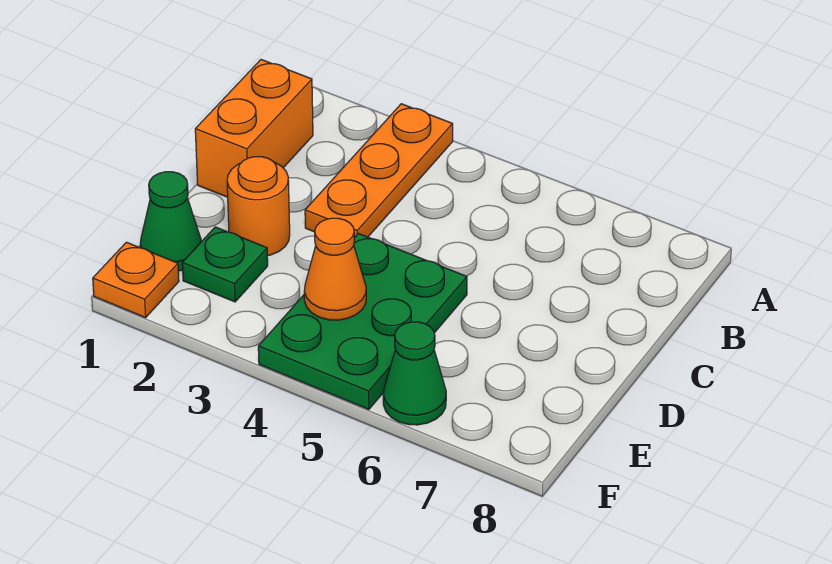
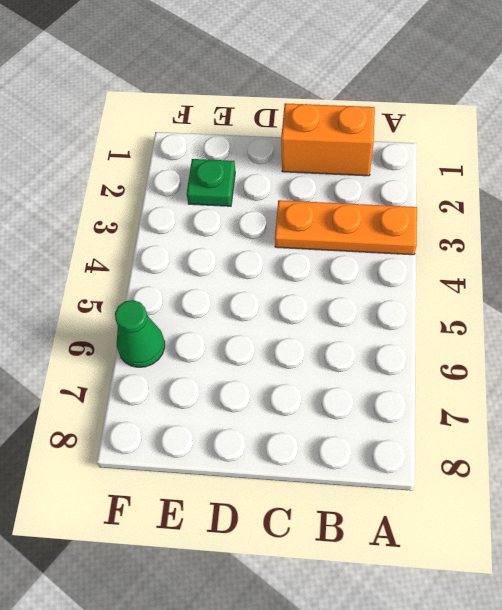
none -> orange 1x1 round brick [227,157,290,256]
none -> green 2x3 plate [258,234,467,409]

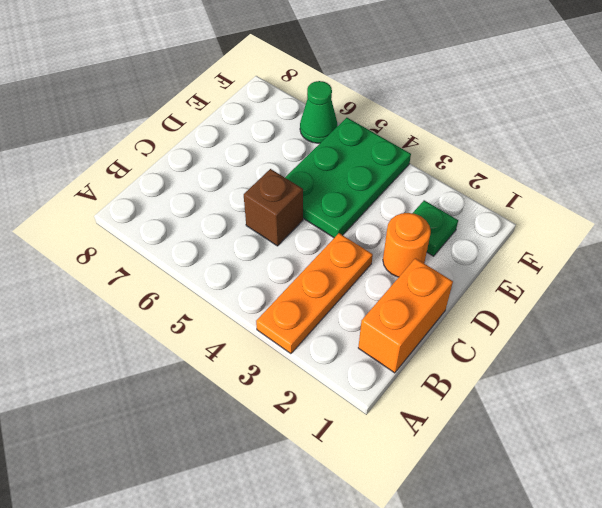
brown 1x1 brick [244,169,303,246] -> none
none -> green 1x1 cone [140,172,201,271]
none -> orange 1x1 plate [93,242,179,318]

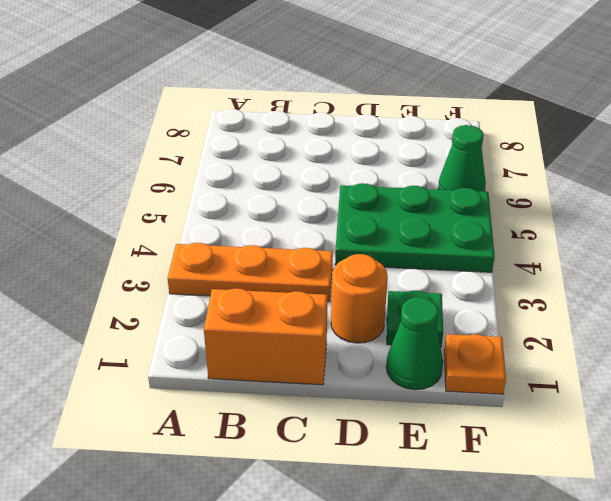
none -> orange 1x1 cone [304,218,366,320]

